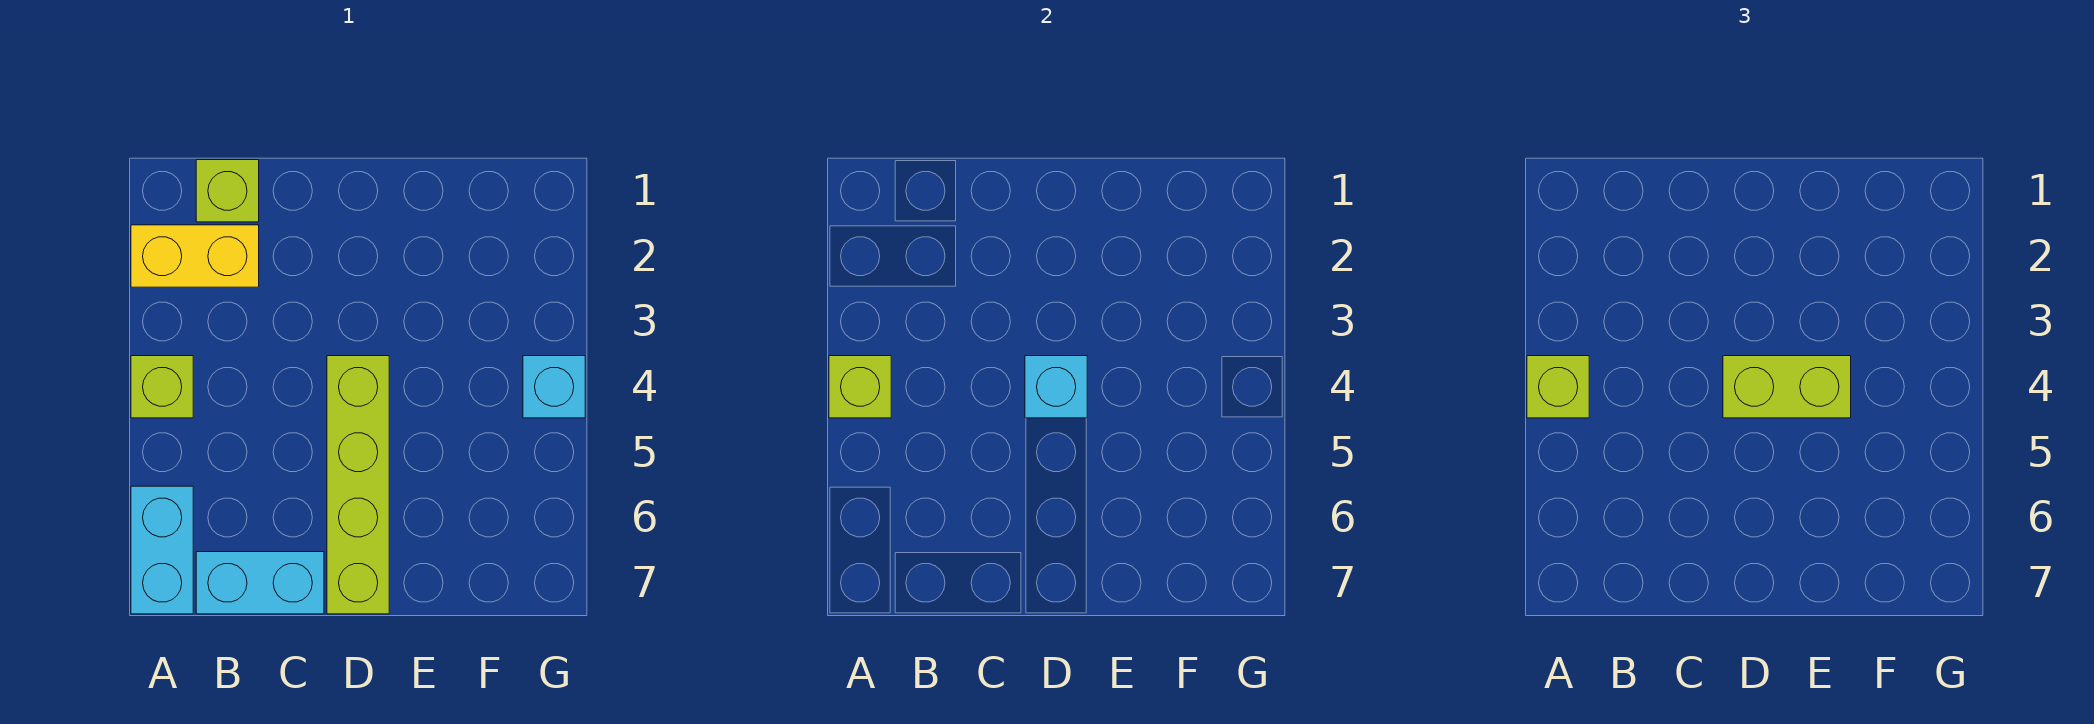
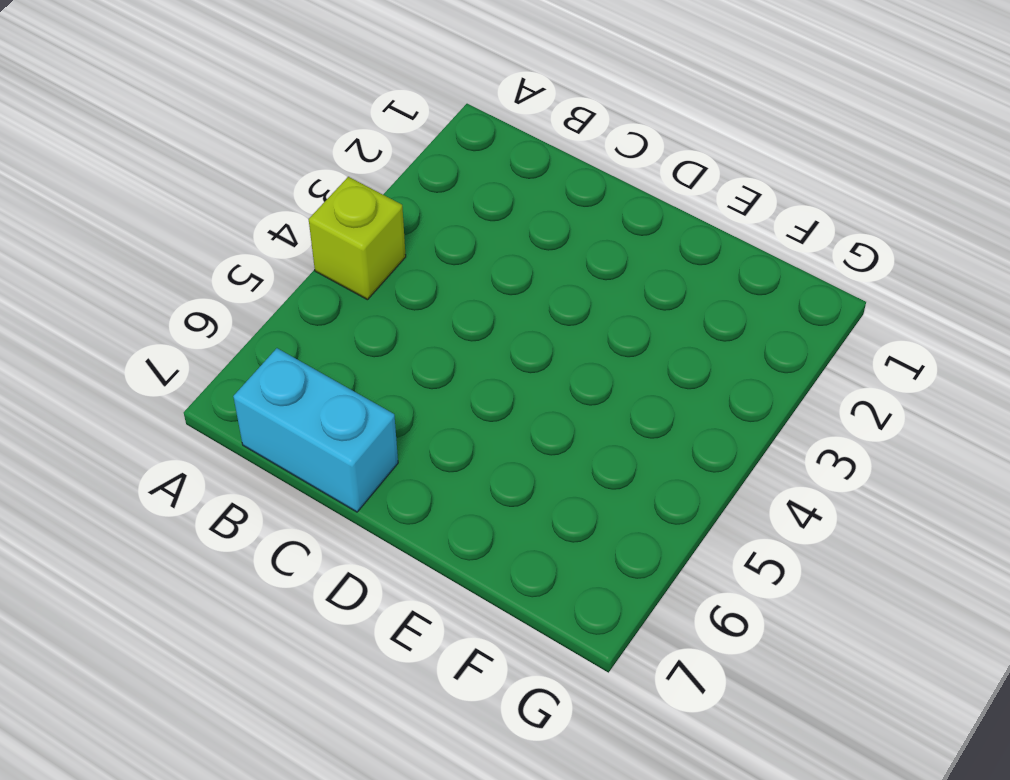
none -> yellow 1x2 brick [131,225,259,287]
none -> cyan 1x2 brick [131,486,193,614]

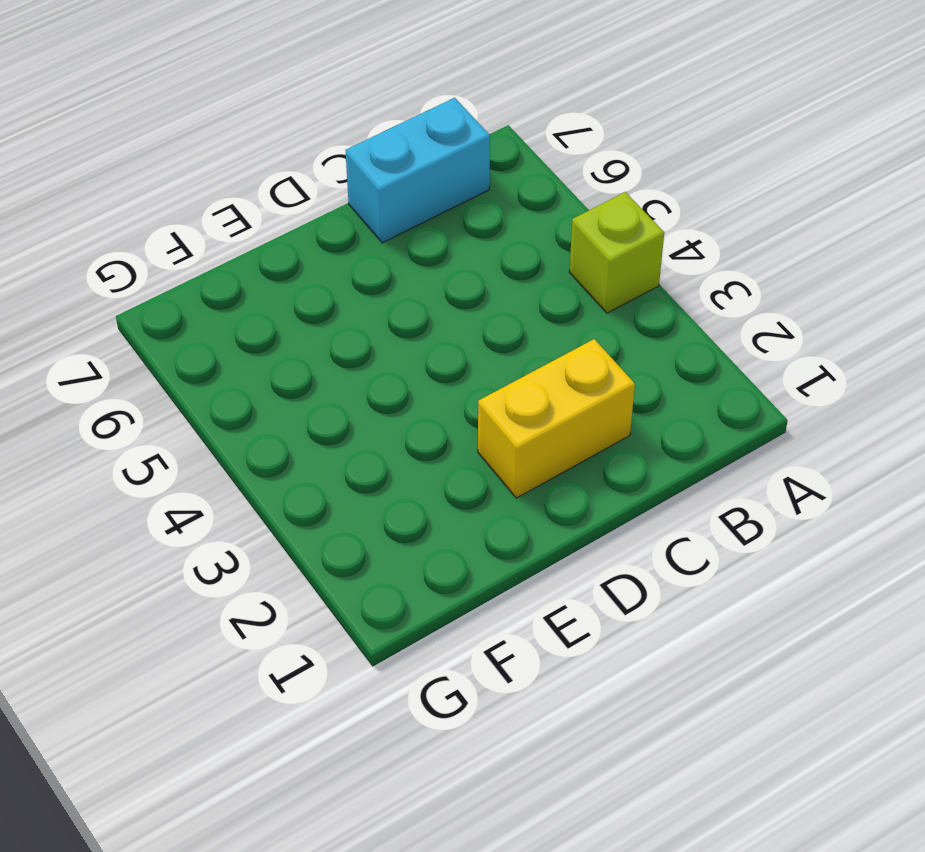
yellow 1x2 brick [478,339,635,498] -> yellow 1x2 brick moved to [131,225,259,287]
none -> cyan 1x2 brick [131,486,193,614]
none -> lime 1x1 brick [196,160,259,222]

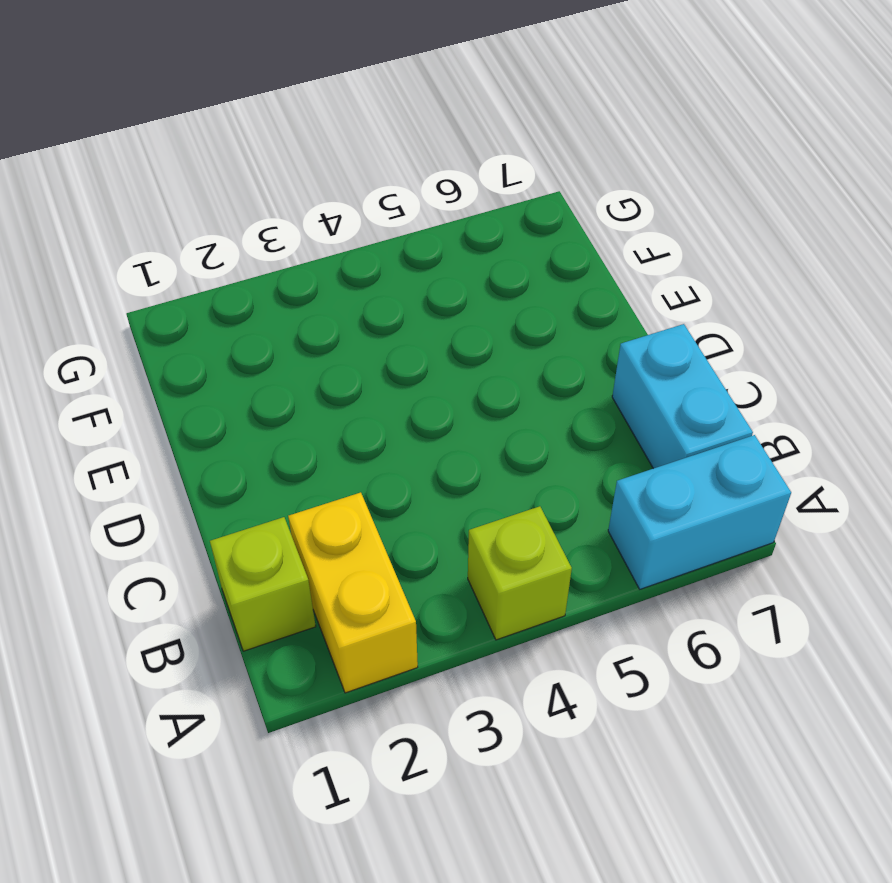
none -> lime 1x4 brick [327,356,389,614]
none -> cyan 1x1 brick [523,356,585,418]

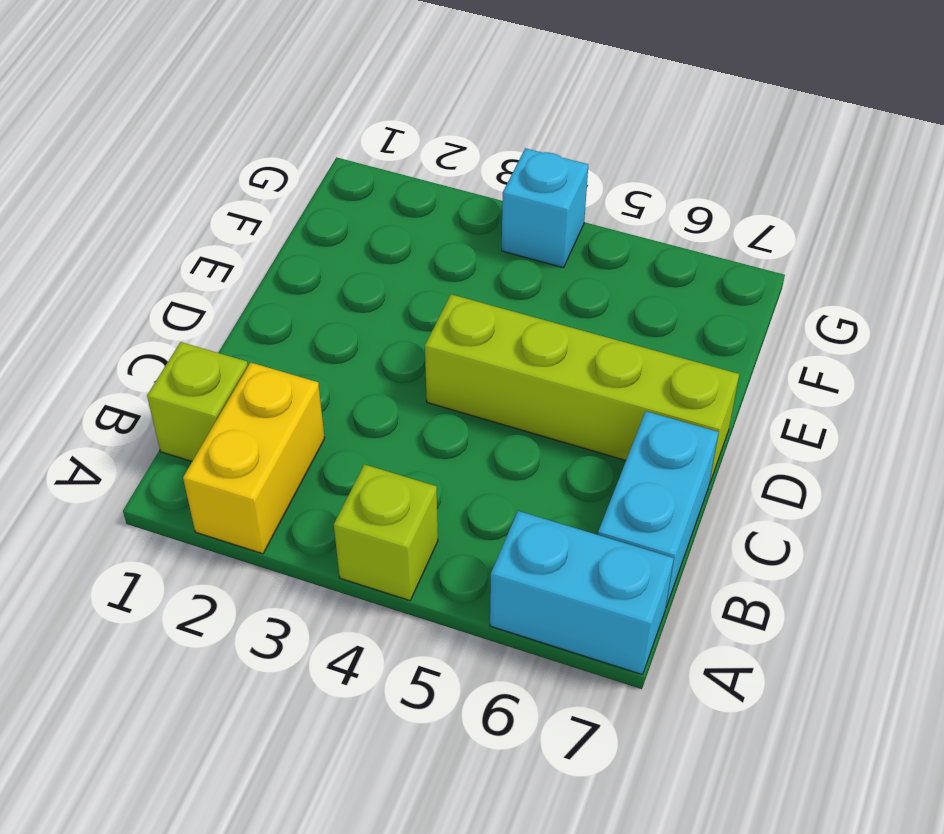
none -> lime 1x1 brick [829,356,891,418]
none -> cyan 1x1 brick [1025,356,1087,418]

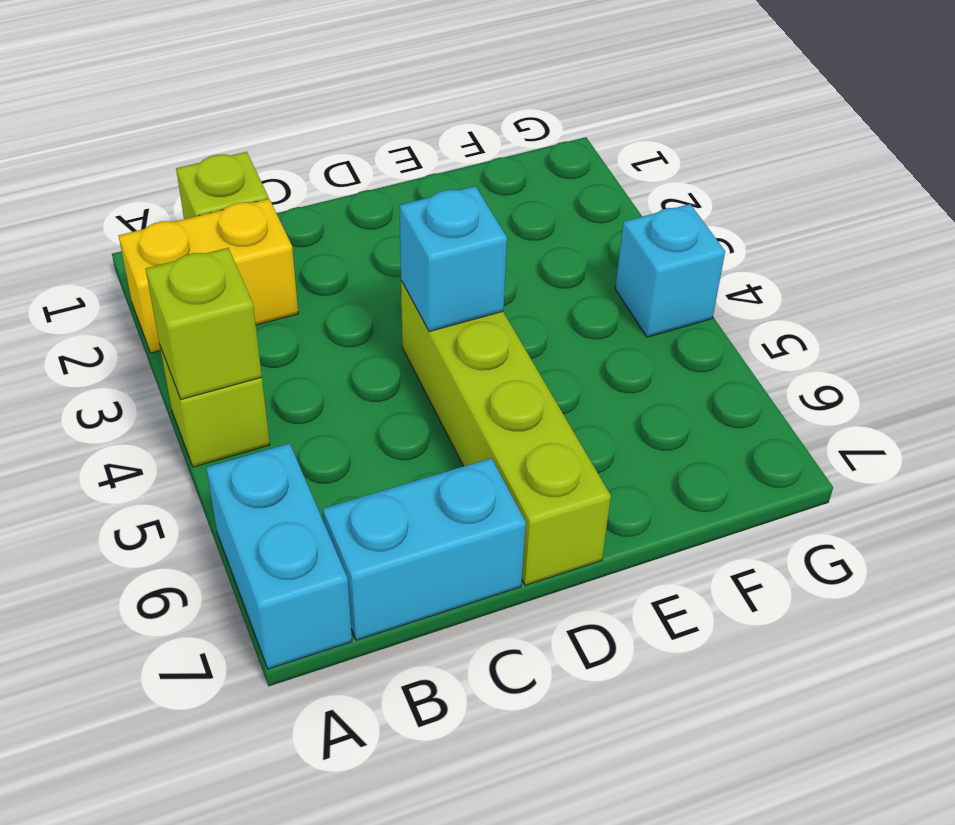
none -> lime 1x1 brick [1527,356,1589,418]
none -> lime 1x2 brick [1723,356,1851,418]

